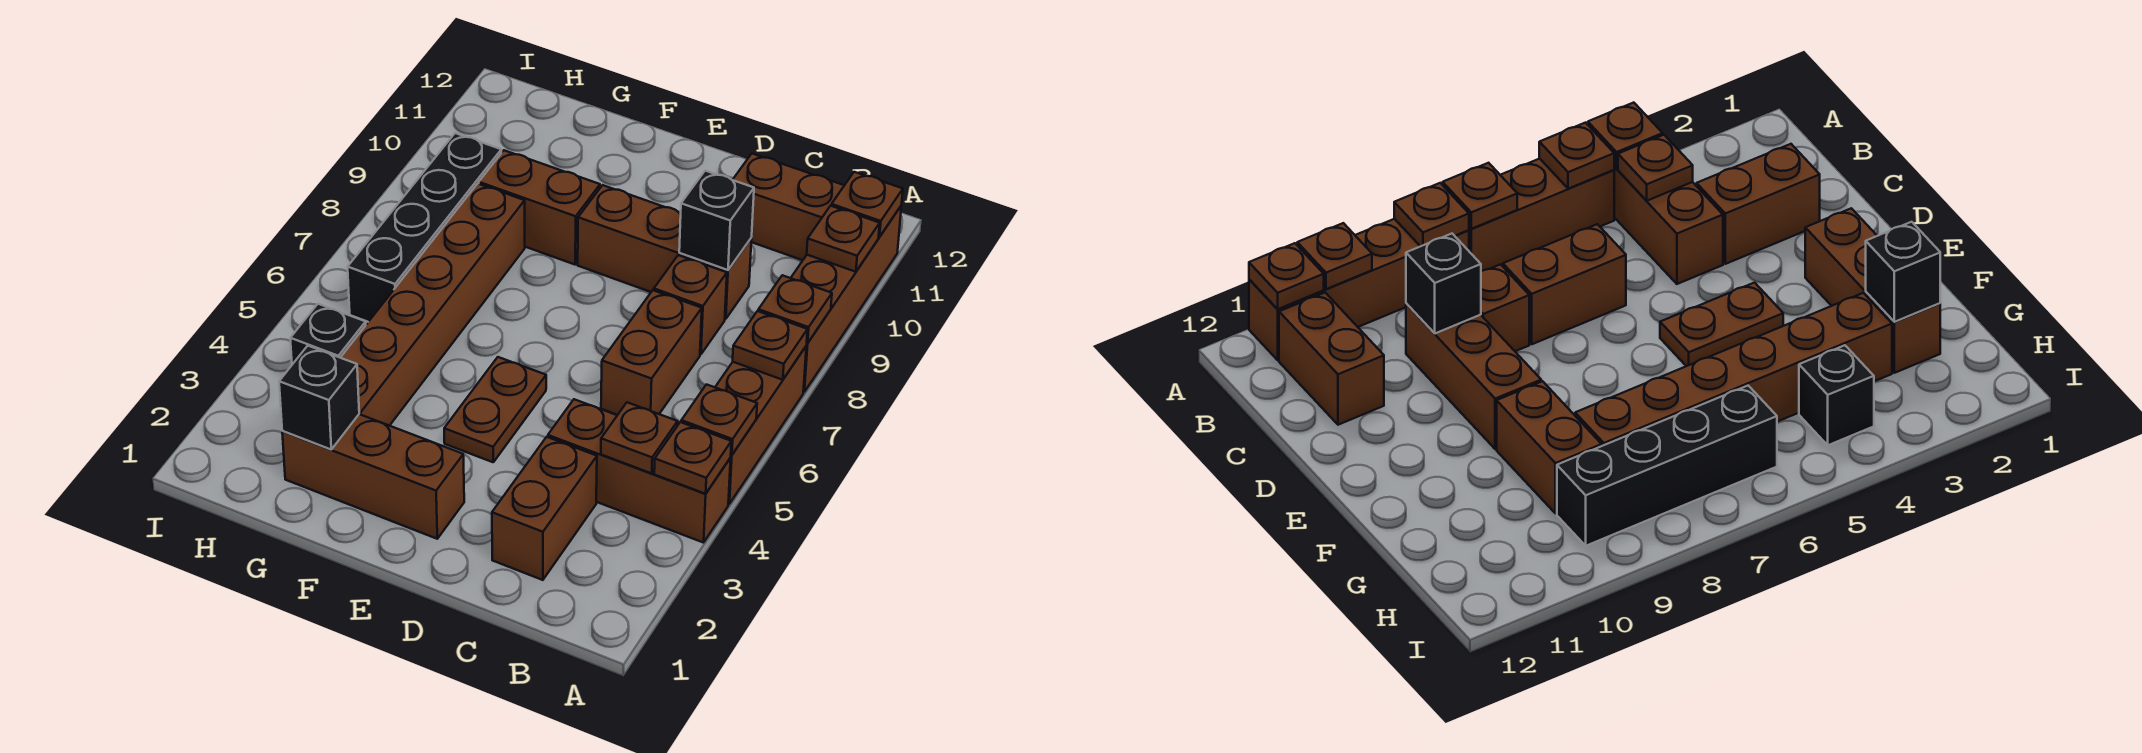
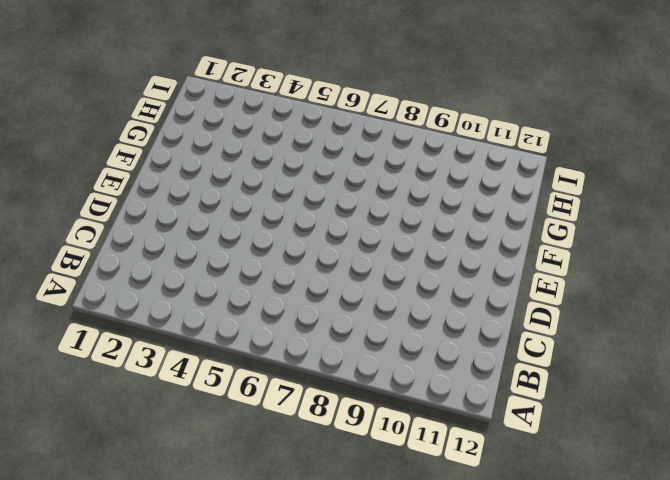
none -> brown 1x3 brick [548,399,731,543]
none -> brown 1x3 brick [715,347,806,504]
none -> brown 1x4 brick [791,206,901,392]

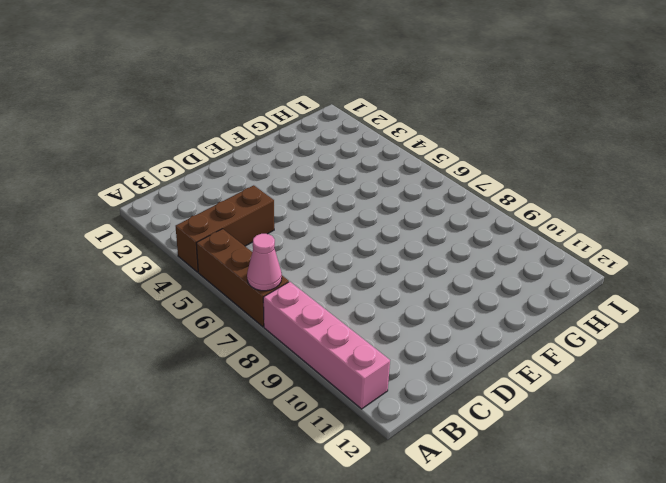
pink 1x1 cone [247,234,282,291] -> brown 1x1 plate [733,311,807,380]
pink 1x4 brick [263,282,390,409] -> brown 1x4 brick [791,206,901,392]
none -> brown 1x2 brick [733,154,844,260]
none -> brown 1x2 brick [492,437,597,580]
none -> brown 1x2 brick [601,290,702,415]

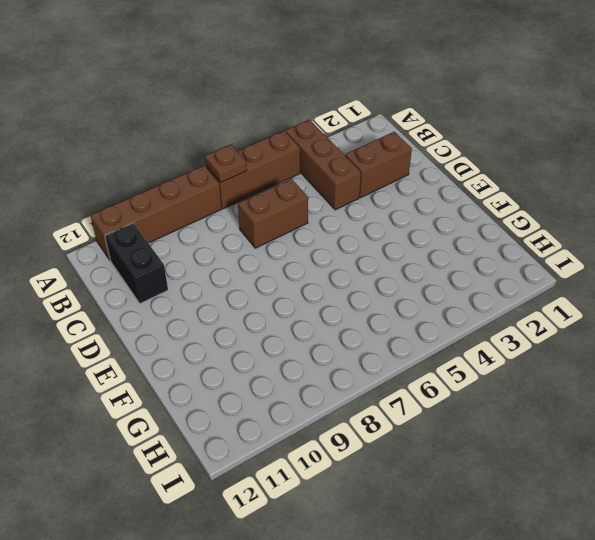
black 1x2 brick [105,223,168,304] -> brown 1x2 brick [733,154,844,260]
none -> brown 1x1 brick [654,255,727,354]
none -> brown 1x3 brick [578,185,752,319]
none -> brown 1x3 brick [282,414,464,539]

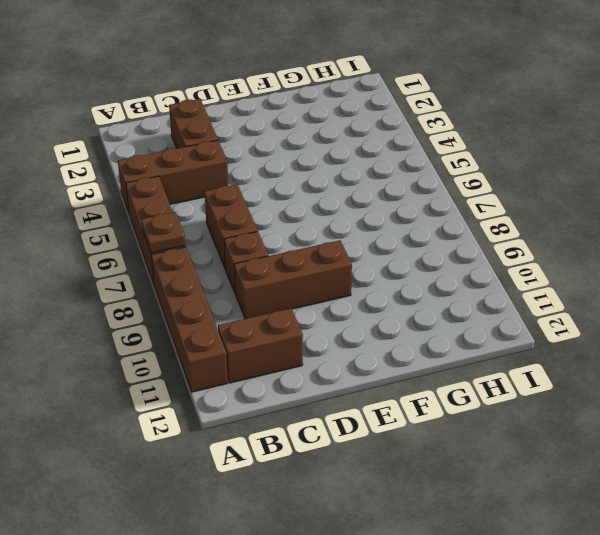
none -> brown 1x3 brick [282,414,464,539]
none -> brown 1x2 plate [444,357,546,462]
none -> brown 1x2 brick [479,150,600,265]

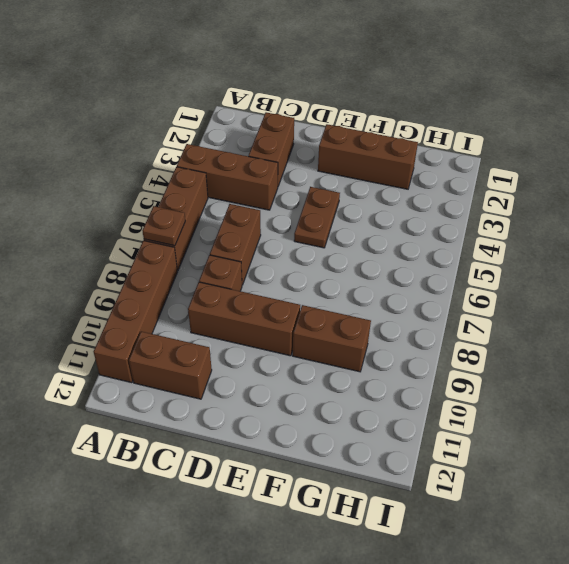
none -> brown 1x6 brick [340,184,525,426]
none -> black 1x1 brick [290,304,366,364]
none -> black 1x4 brick [348,133,501,322]

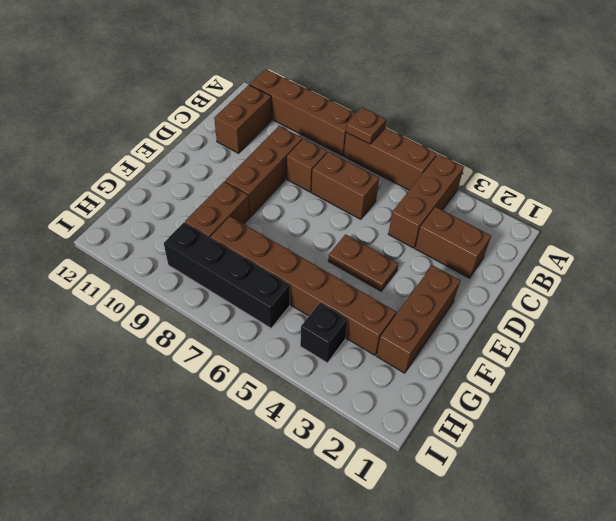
none -> brown 1x1 plate [654,422,731,494]
none -> brown 1x1 plate [681,384,757,455]
none -> brown 1x1 plate [758,275,832,343]

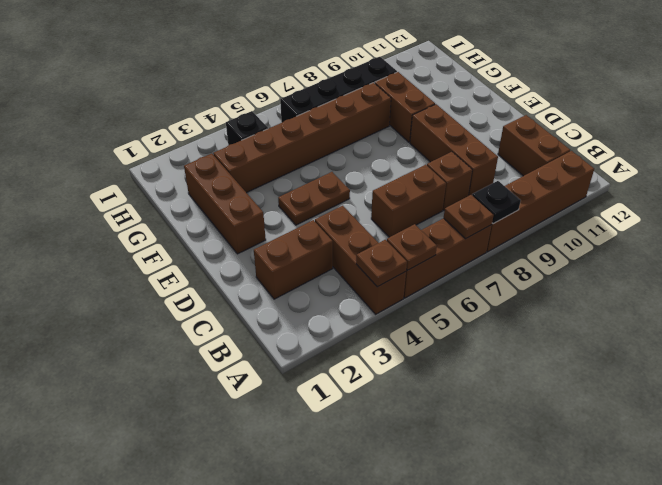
black 1x1 plate [472,181,521,224] -> brown 1x1 plate [758,275,832,343]
none -> brown 1x1 plate [807,206,880,272]
none -> brown 1x1 plate [832,172,903,237]
none -> brown 1x1 plate [601,402,678,473]

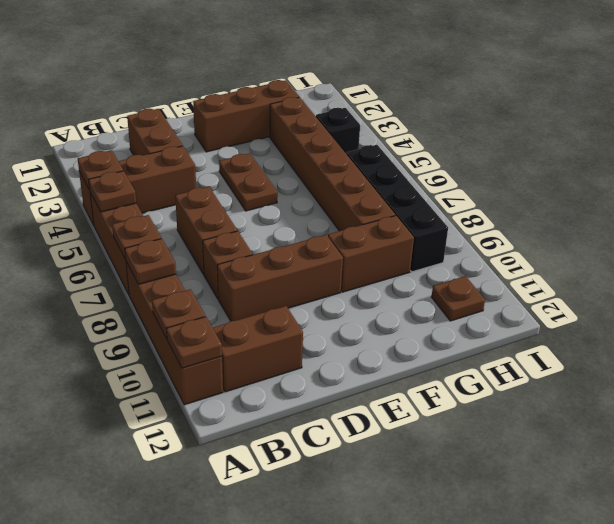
brown 1x1 plate [432,276,485,321] -> brown 1x1 plate moved to [601,402,678,473]
none -> black 1x1 brick [679,171,754,270]
none -> black 1x1 brick [279,346,359,449]

